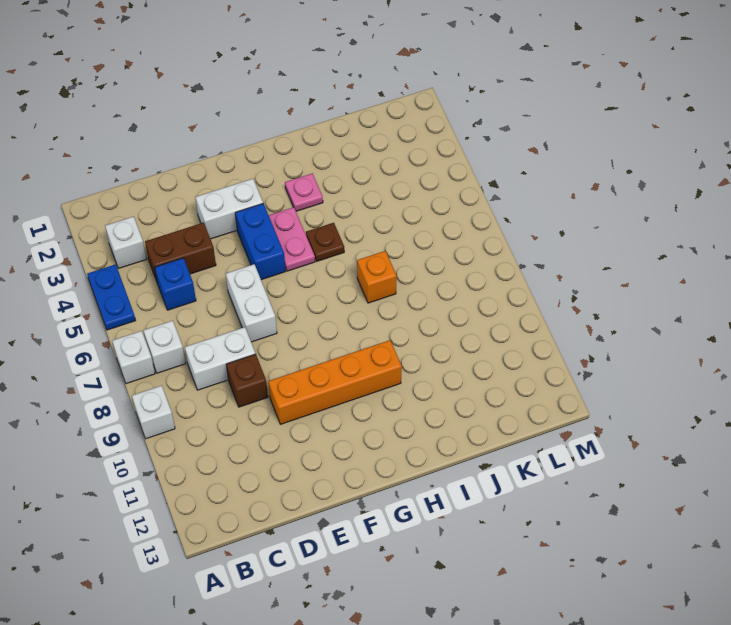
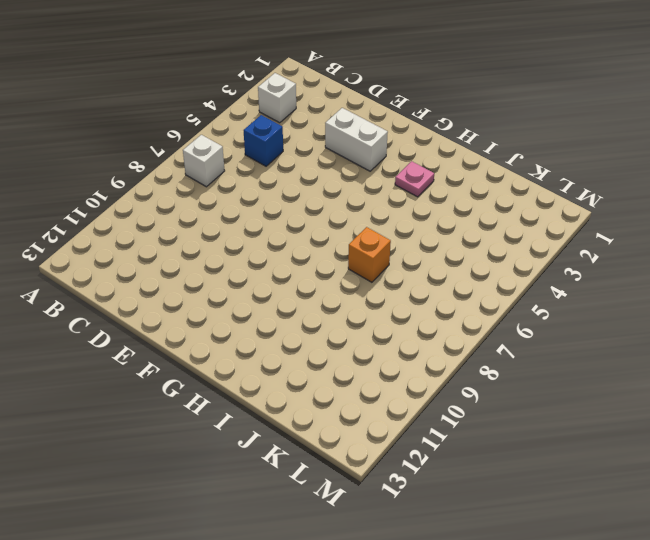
none -> blue 1x2 plate [87,264,136,330]
none -> white 1x1 brick [112,331,155,384]
none -> white 1x1 brick [132,386,175,439]

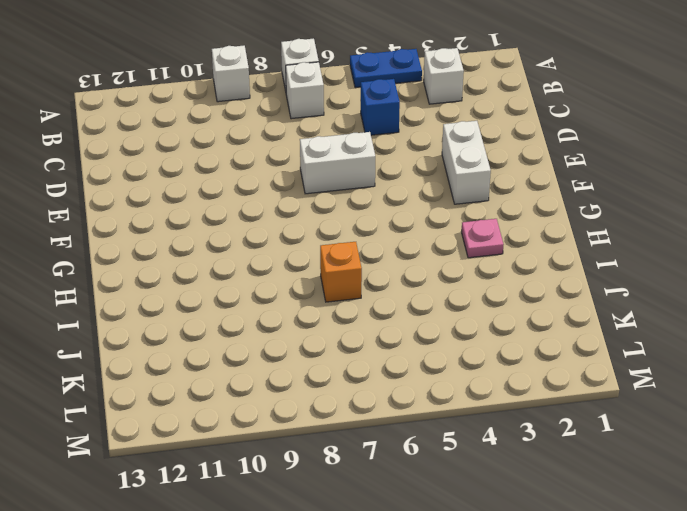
none -> brown 1x2 brick [145,223,216,283]
none -> white 1x2 brick [185,327,255,390]
none -> brown 1x1 brick [226,354,268,407]

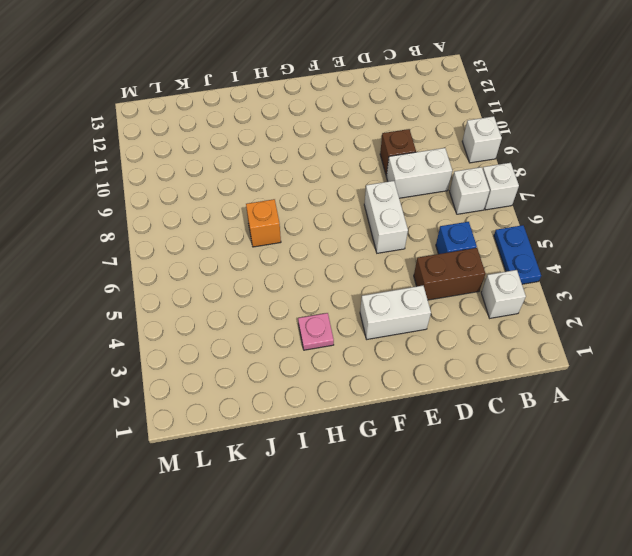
none -> orange 1x4 brick [268,340,402,424]
none -> blue 1x2 brick [235,203,286,280]
none -> pink 1x2 plate [269,207,315,271]

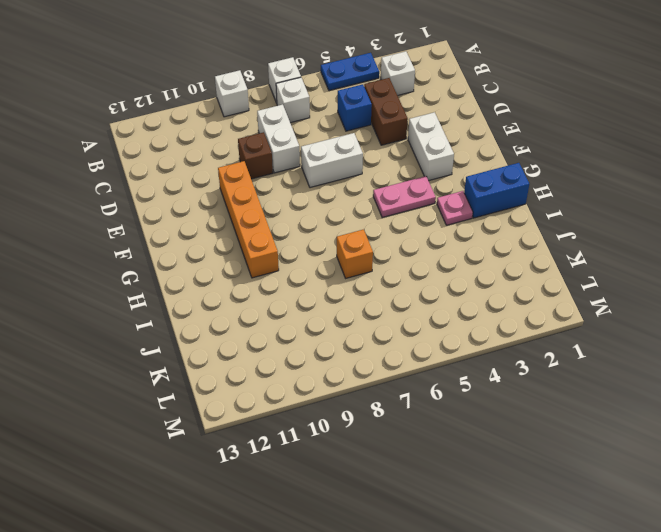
blue 1x2 brick [464,163,529,218] -> blue 1x2 brick moved to [235,203,286,280]
none -> brown 1x1 plate [306,223,344,261]

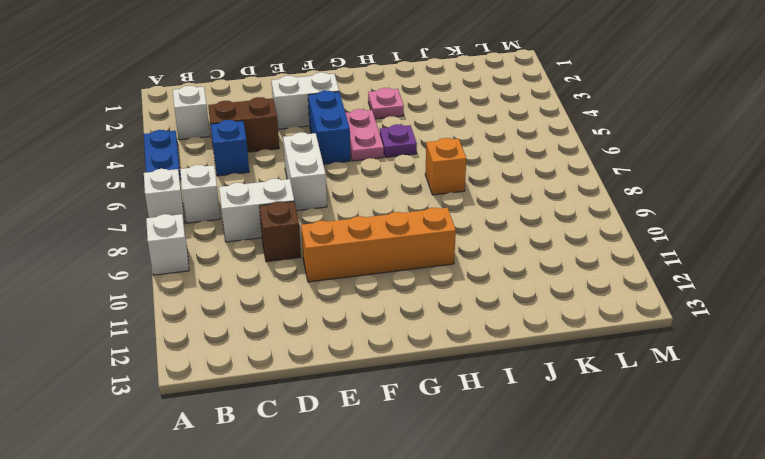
purple 1x1 plate [380,124,417,157] -> brown 1x1 plate [306,223,344,261]

